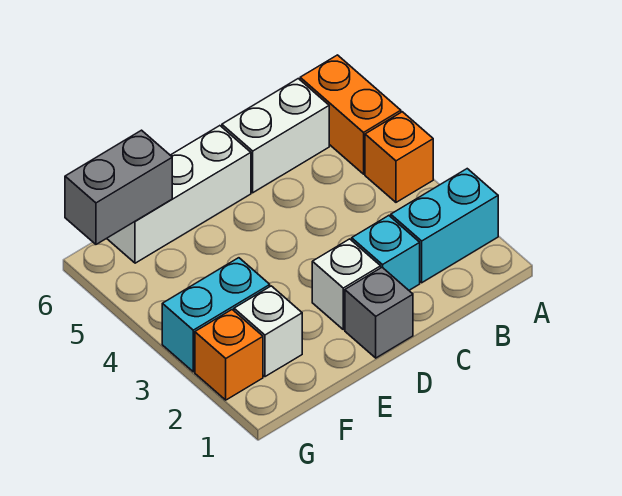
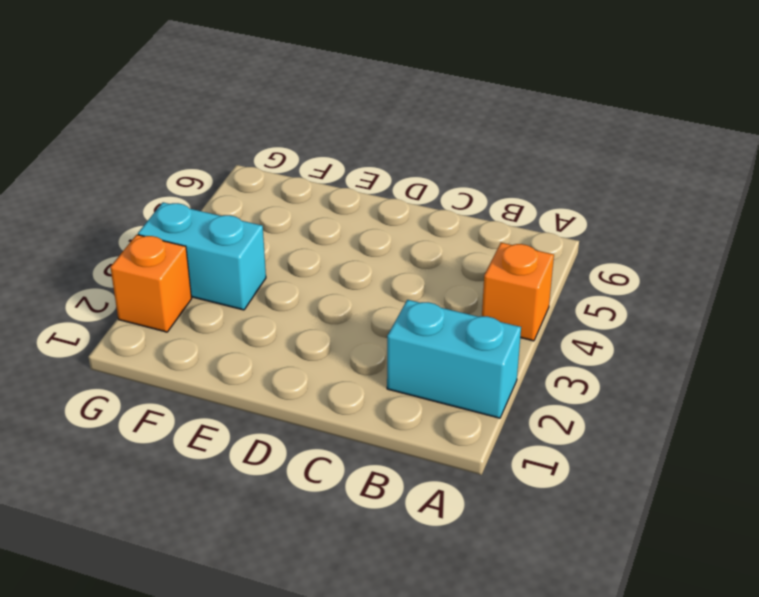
none -> orange 1x2 brick [300,55,401,174]
none -> white 1x2 brick [222,79,329,193]
none -> cyan 1x1 brick [352,216,420,290]

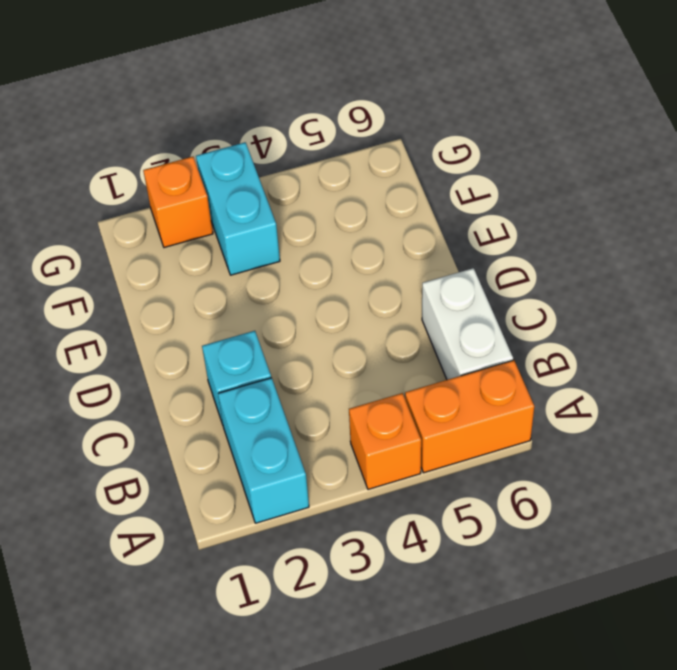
none -> grey 1x1 brick [345,267,413,358]
none -> white 1x1 brick [312,239,381,330]
none -> white 1x3 brick [107,126,251,263]

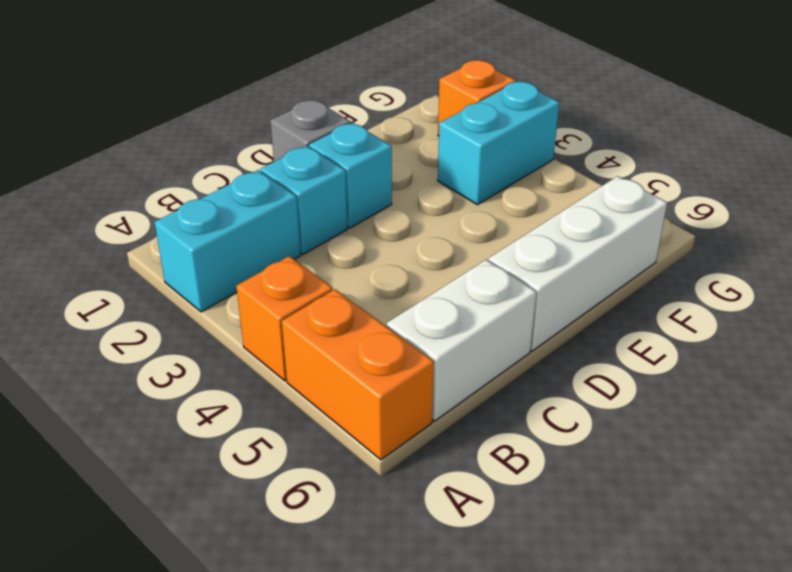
cyan 1x1 brick [309,123,392,228] -> white 1x1 brick [312,239,381,330]
none -> white 1x1 brick [234,286,302,377]
none -> grey 1x2 brick [65,130,172,244]

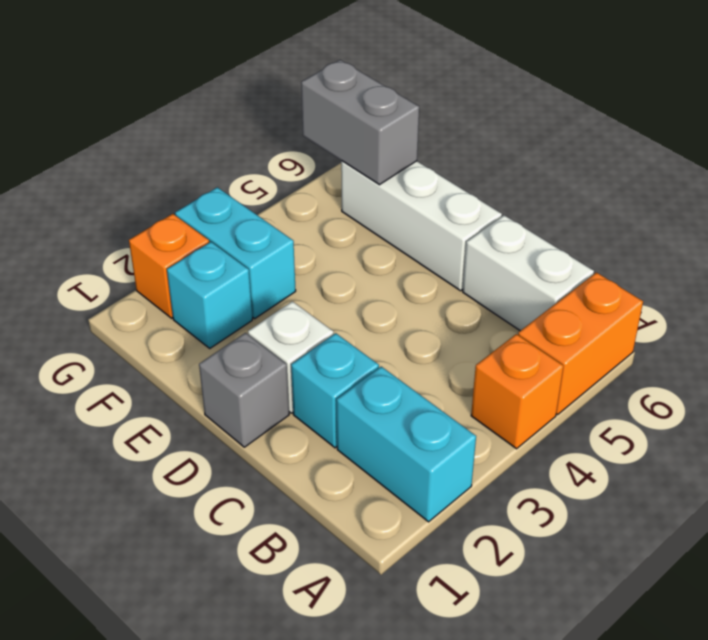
cyan 1x1 brick [167,242,252,348] -> white 1x1 brick [234,286,302,377]

